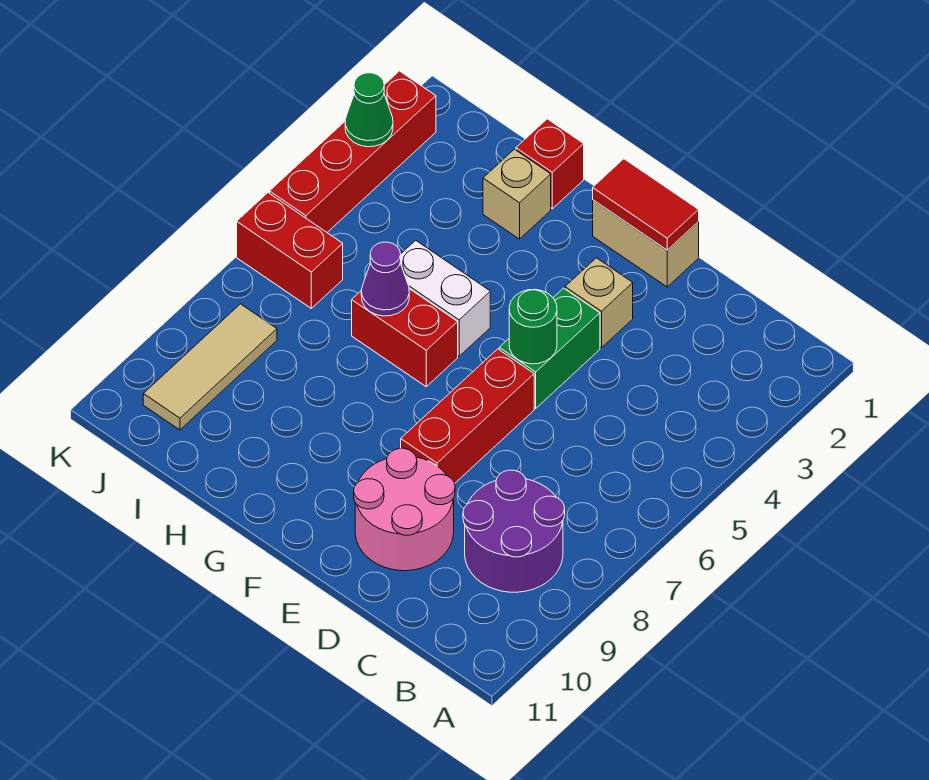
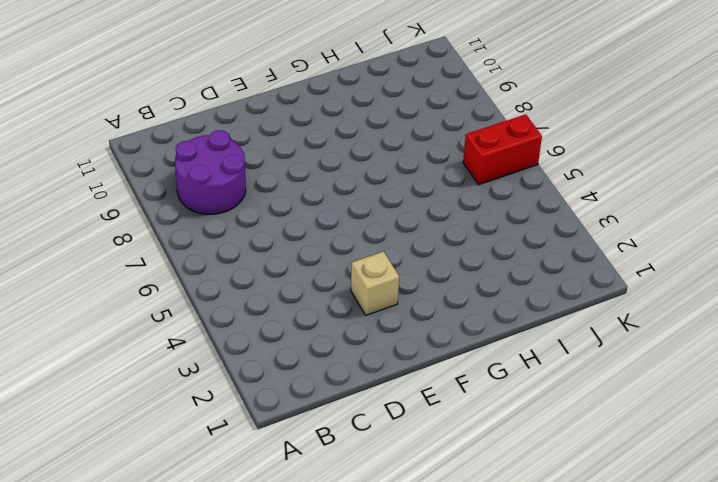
none -> pink 2x2 round brick [354,448,455,571]
none -> tan 1x2 brick [593,200,699,287]
none -> green 1x2 brick [499,288,600,408]

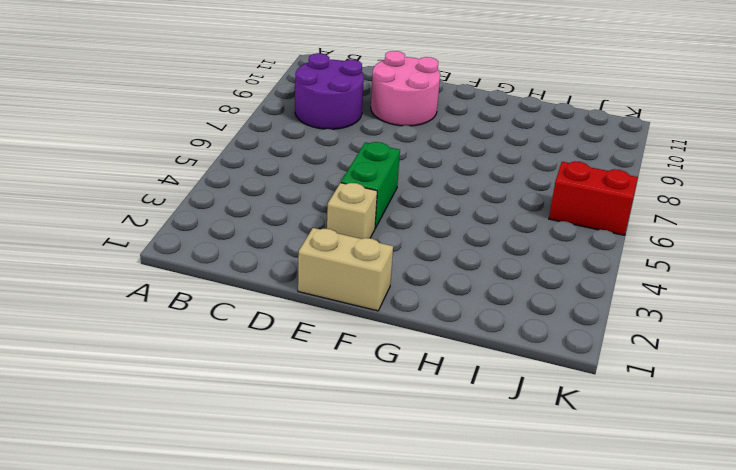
none -> red 1x3 brick [401,349,534,483]
none -> white 1x2 brick [400,240,490,356]
none -> red 1x2 brick [352,289,458,387]

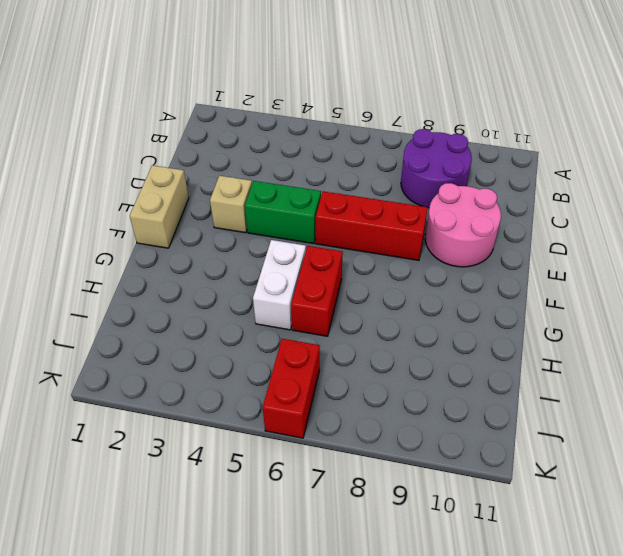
none -> red 1x1 brick [516,119,584,209]
none -> tan 1x1 brick [483,149,551,239]
none -> tan 1x3 tile [143,304,277,430]

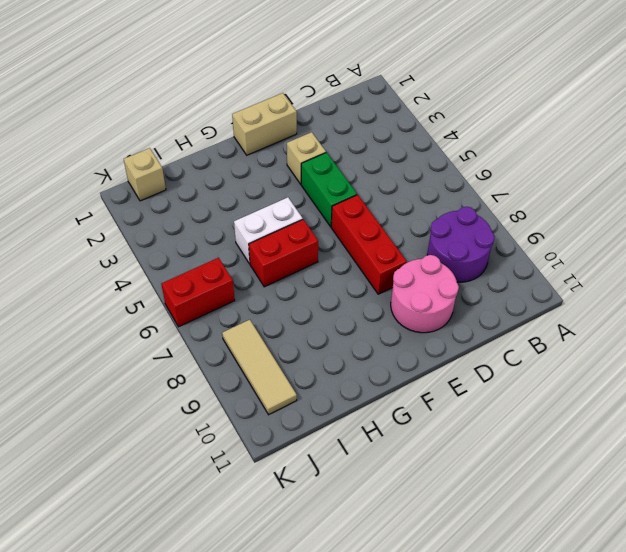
tan 1x1 brick [124,148,166,201] -> tan 1x1 brick moved to [483,149,551,239]
none -> red 1x1 brick [516,119,584,209]
none -> red 1x4 brick [270,71,436,232]
none -> red 1x2 tile [593,159,699,250]

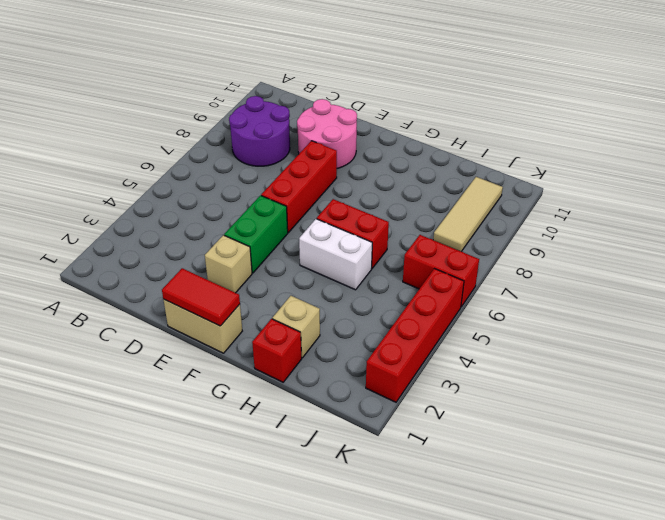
none -> green 1x1 round brick [509,289,557,364]
none -> purple 1x1 cone [361,242,409,316]
none -> green 1x1 cone [345,73,393,147]

